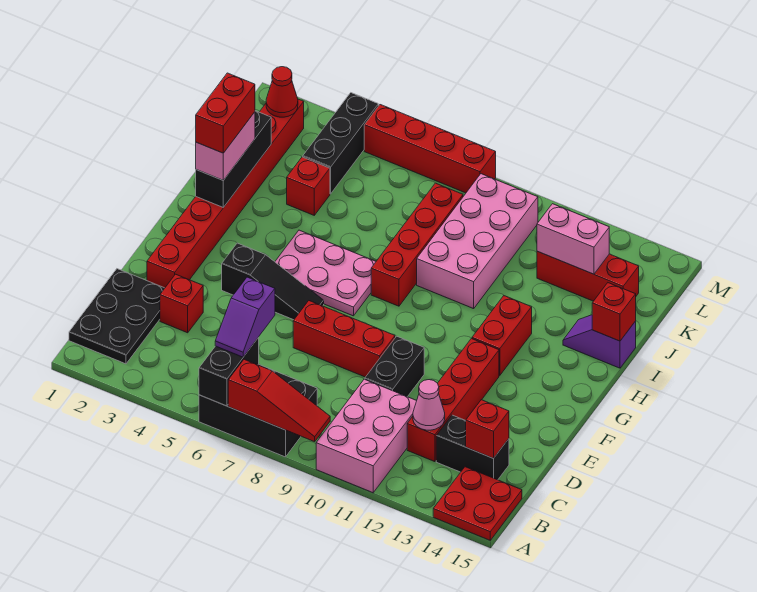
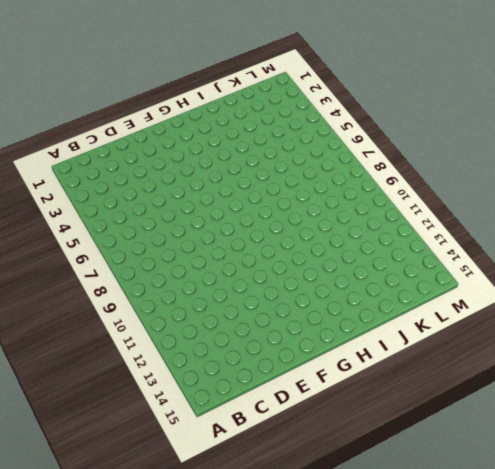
none -> black 2x3 brick [199,364,317,457]
none -> pink 2x3 brick [316,379,416,493]
none -> red 2x2 plate [433,467,522,540]
none -> black 2x3 plate [69,269,165,364]

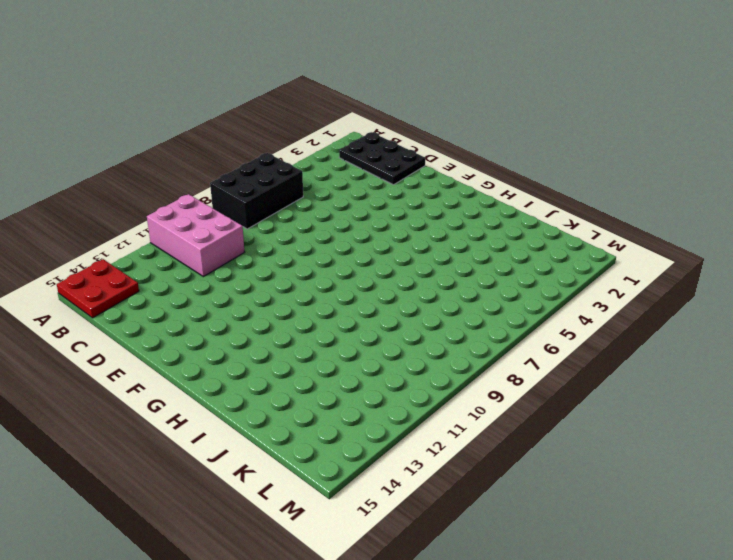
none -> red 1x4 brick [407,339,499,462]
none -> black 1x2 brick [436,415,509,480]
none -> red 1x1 brick [160,274,203,333]
none -> black 1x2 brick [365,336,424,397]

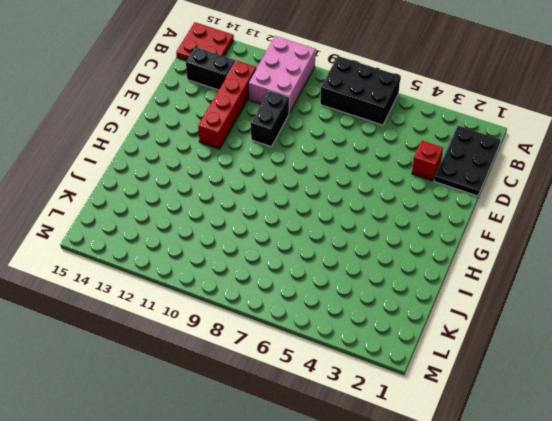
none -> red 1x8 brick [147,99,304,288]
none -> red 1x3 brick [293,301,395,377]
none -> black 1x3 slope [222,243,324,320]
none -> pink 2x3 plate [275,230,376,316]

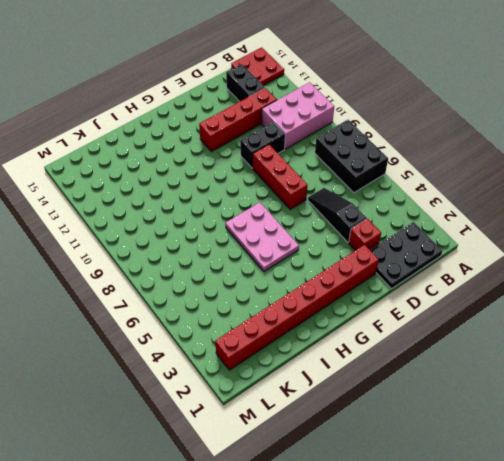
black 1x3 slope [308,188,367,242] -> black 1x3 slope moved to [222,243,324,320]
none -> red 1x2 brick [472,296,532,376]
none -> red 1x4 brick [371,183,463,306]
none -> pink 2x4 brick [417,174,538,309]
none -> purple 1x2 slope [563,315,636,368]

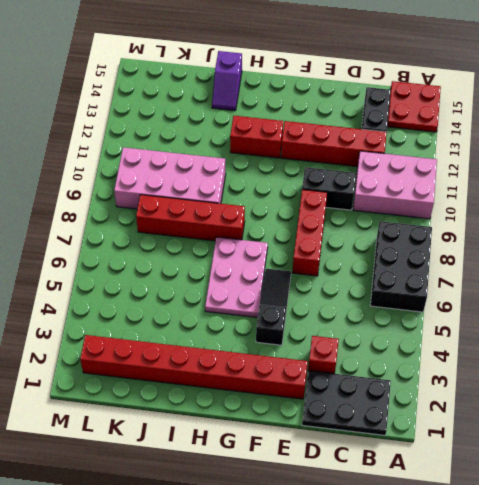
none -> red 1x1 brick [287,157,330,215]
none -> black 1x3 brick [303,93,378,194]
none -> red 1x3 brick [537,251,639,301]
none -> red 1x4 brick [364,105,496,193]

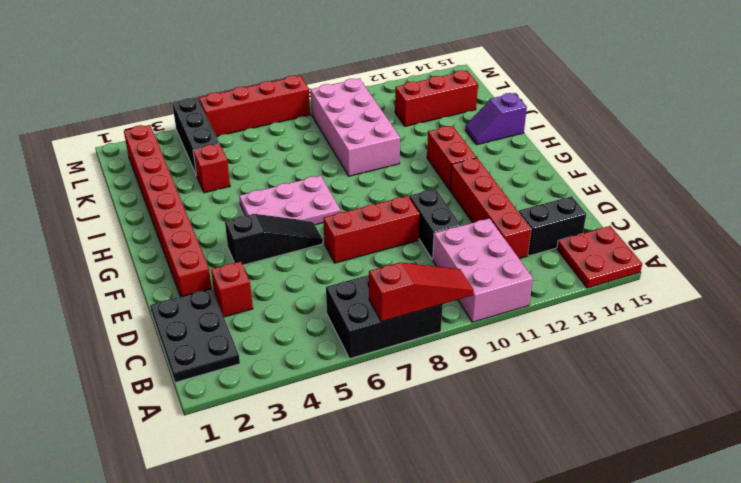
none -> red 1x4 brick [371,183,463,306]
none -> black 1x2 brick [199,337,259,406]
none -> pink 1x1 cone [413,380,445,430]
none -> red 1x1 brick [466,400,509,458]

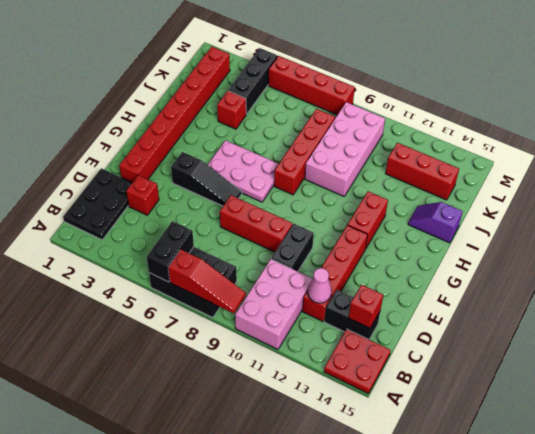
none -> black 1x3 brick [196,111,271,207]
none -> red 1x1 brick [592,283,636,341]
none -> pink 1x2 brick [537,204,609,274]
none -> red 1x1 cone [266,67,298,117]

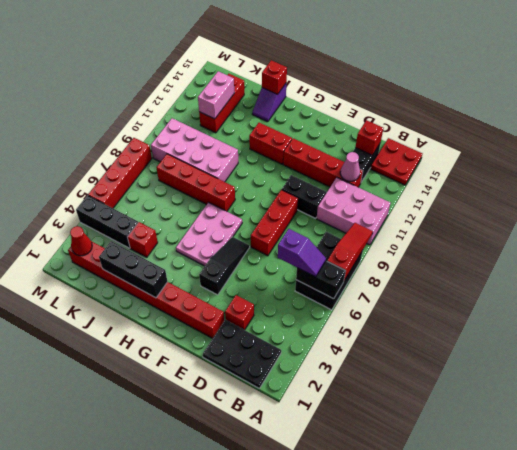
none -> pink 1x2 brick [196,112,255,180]
none -> red 1x2 brick [196,73,255,153]

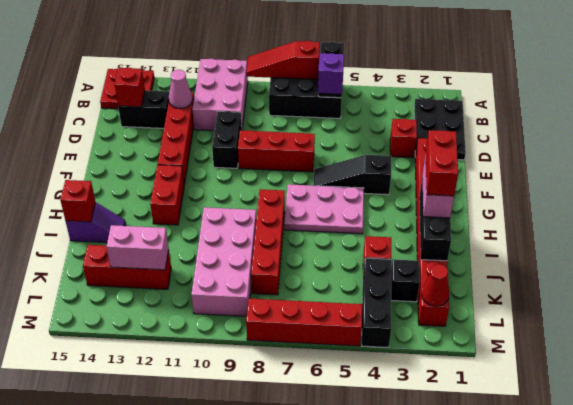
black 1x1 brick [391,260,420,302] -> none

